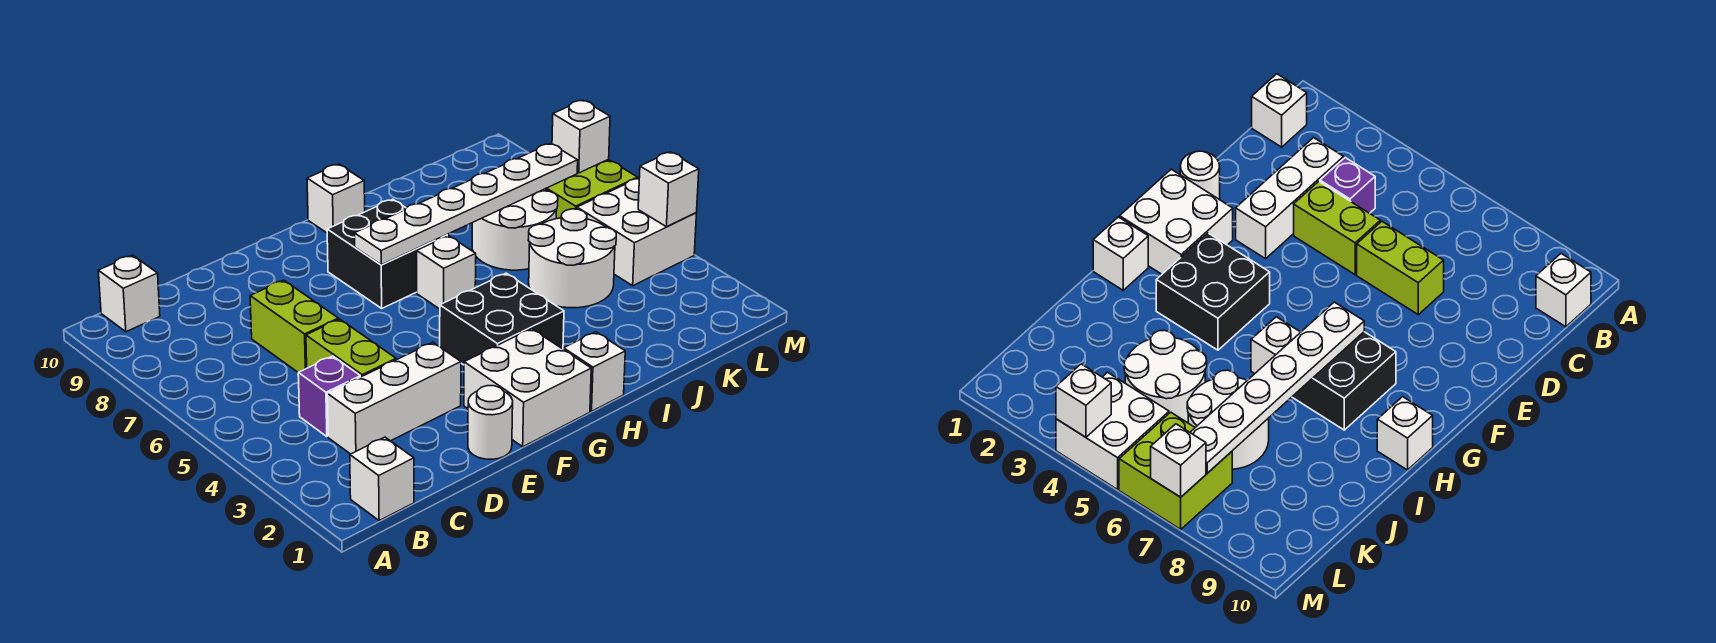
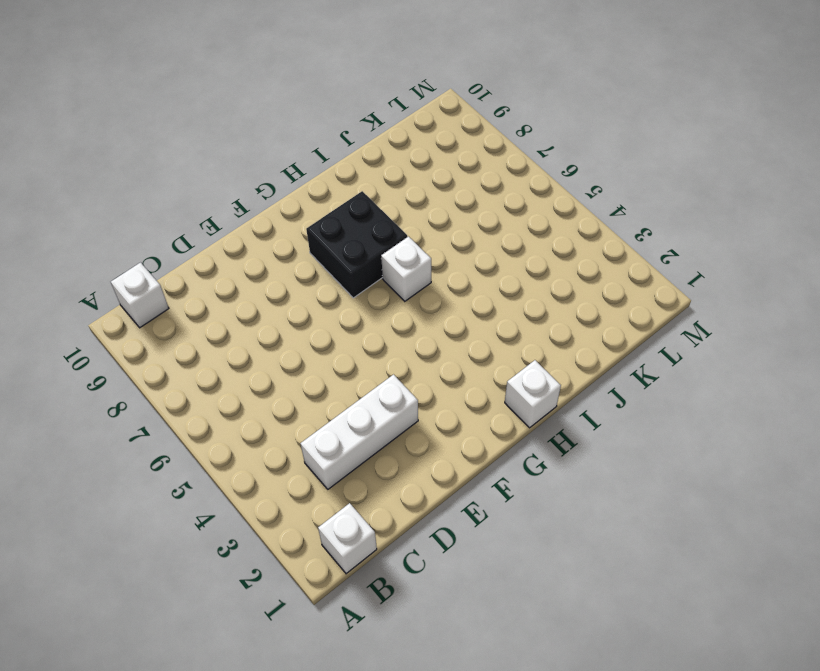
none -> purple 1x1 brick [298,356,360,437]
none -> lime 1x2 brick [306,319,396,377]
none -> lime 1x2 brick [250,280,338,373]

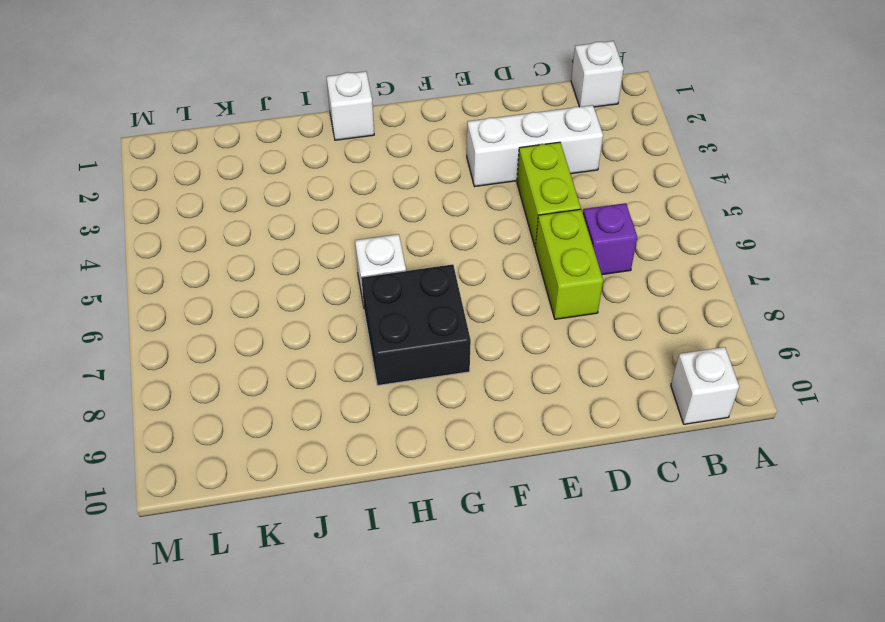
purple 1x1 brick [583,203,637,275] -> purple 1x1 brick moved to [298,356,360,437]
none -> white 1x1 round brick [468,386,513,459]
none -> white 2x2 brick [464,329,591,447]
none -> black 2x2 brick [440,273,564,365]

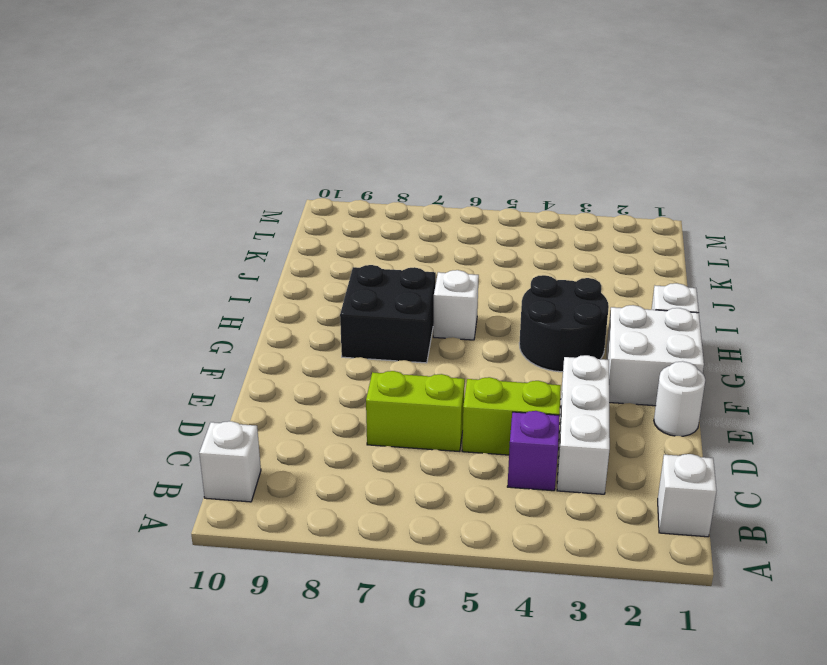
black 2x2 round brick [519,275,609,372] -> black 2x2 brick [440,273,564,365]
none -> white 1x1 brick [307,164,365,233]
none -> white 2x2 round brick [528,209,616,308]
none -> white 2x2 round brick [472,189,558,270]

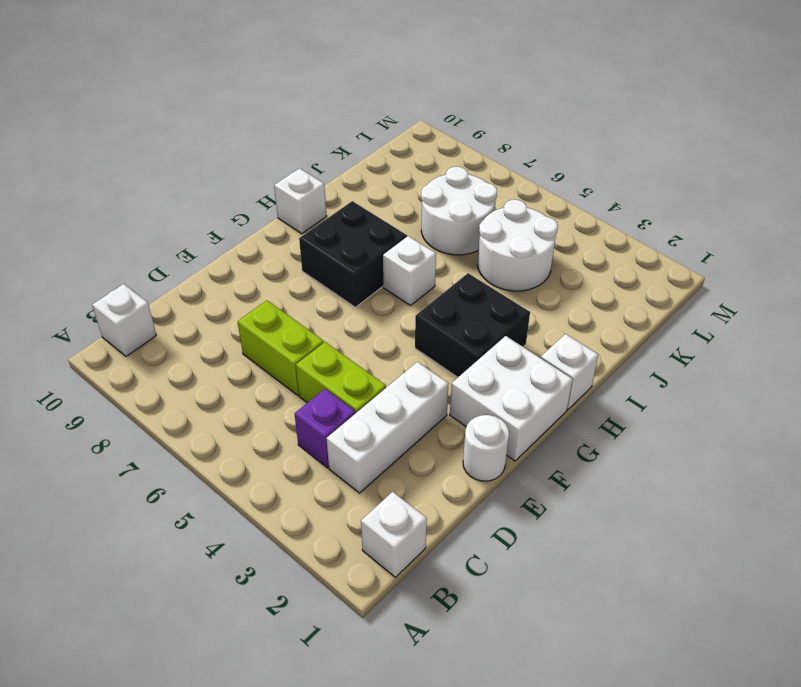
none -> white 2x2 brick [577,178,697,286]
none -> lime 2x2 brick [546,159,638,219]
none -> white 1x6 plate [355,144,578,265]

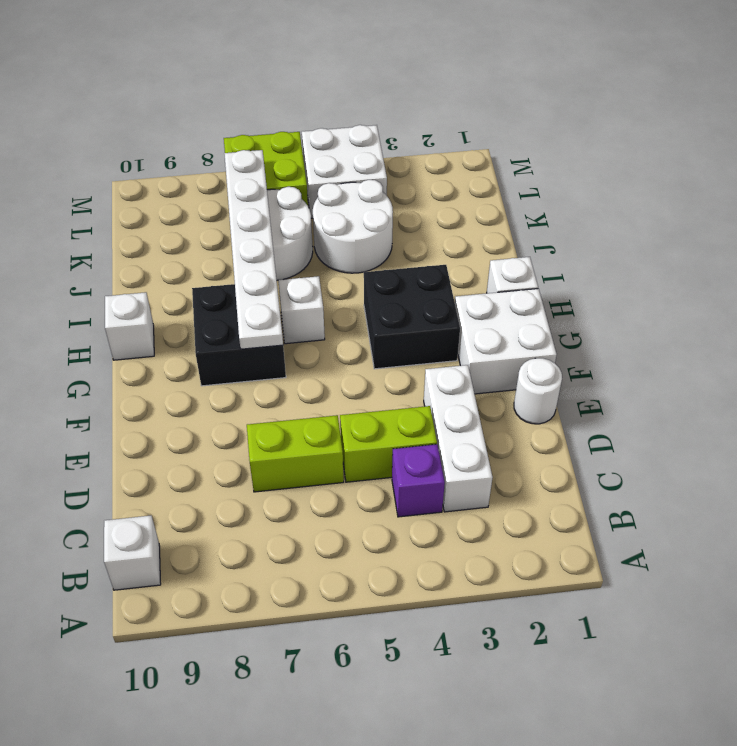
none -> white 1x1 brick [350,437,414,521]
none -> white 1x1 brick [638,152,699,227]
none -> white 1x1 brick [552,100,610,173]

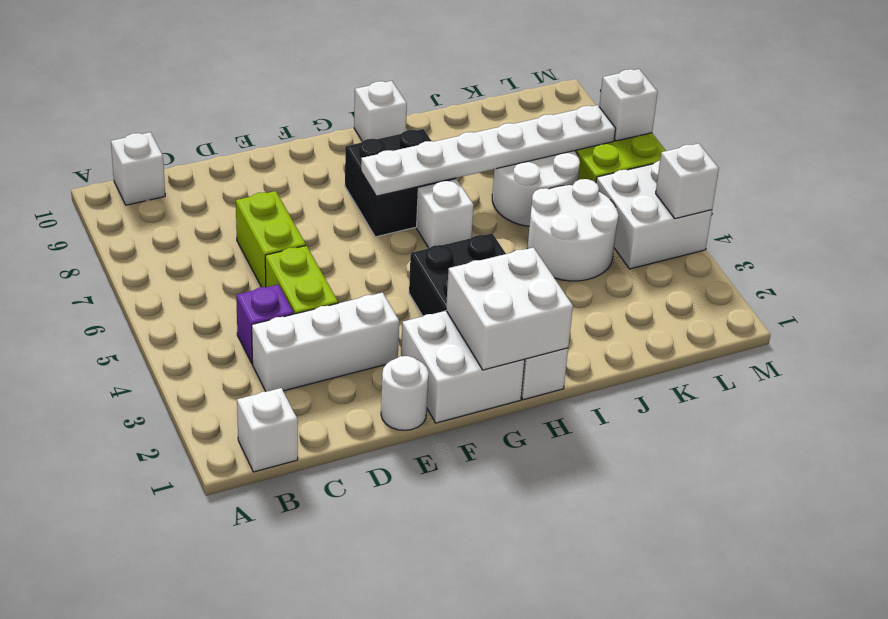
white 2x2 brick [446,247,573,370] -> none

